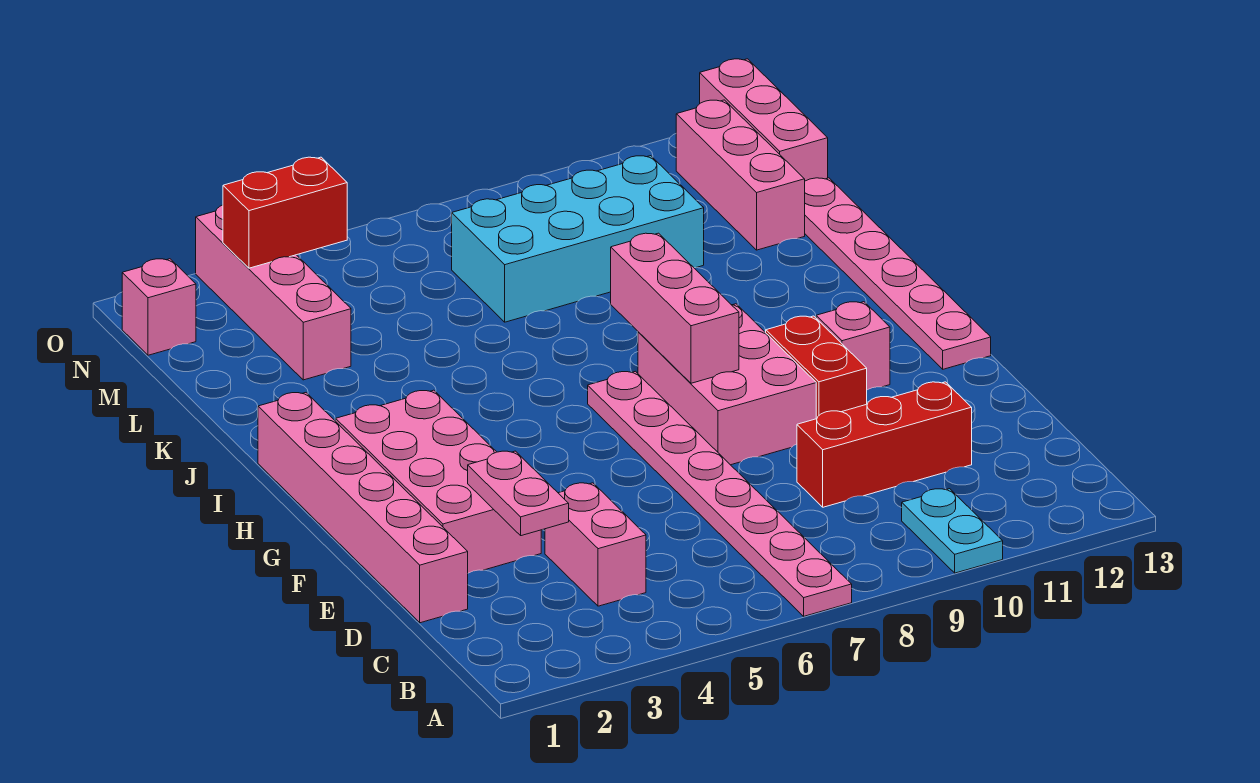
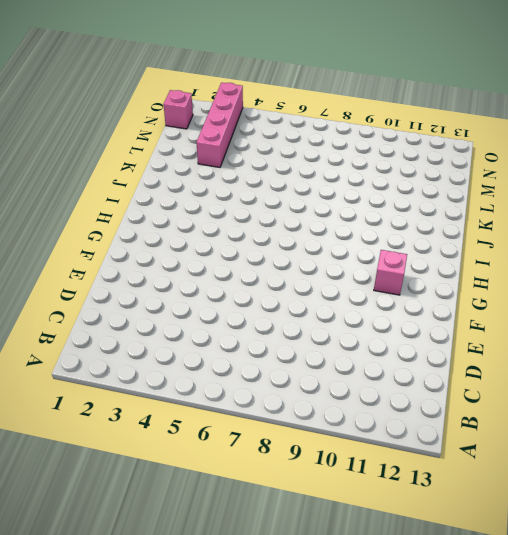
none -> pink 1x8 plate [588,371,852,616]
none -> cyan 1x2 plate [902,489,1003,573]
none -> pink 1x2 brick [545,483,646,606]

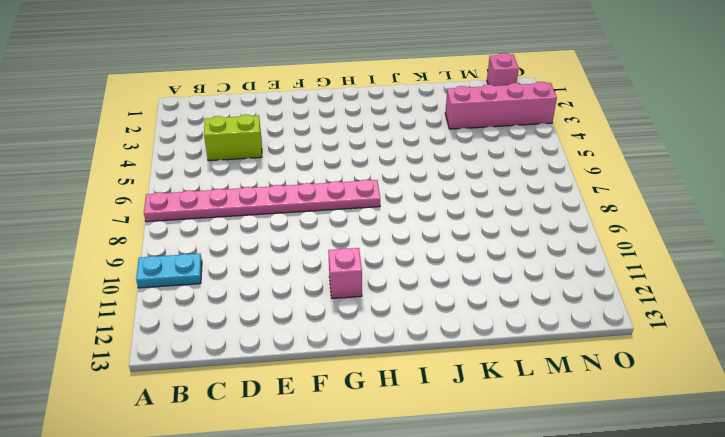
lime 1x2 brick [204,114,262,161] -> pink 1x2 brick [545,483,646,606]
none -> pink 1x6 brick [258,393,468,623]
none -> red 1x3 brick [797,382,972,507]
none -> pink 2x4 brick [336,390,541,573]

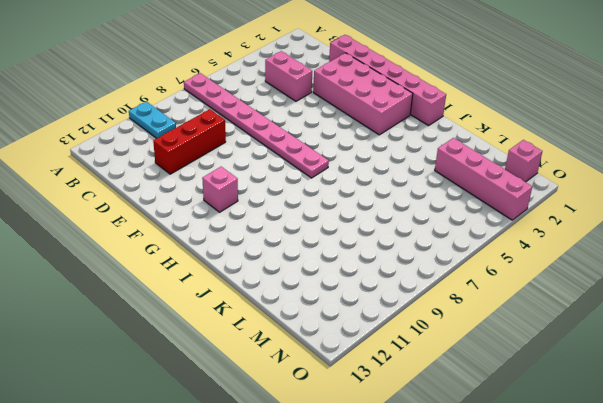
none -> pink 2x3 brick [638,304,816,465]
none -> red 1x2 brick [765,316,867,419]
none -> pink 1x6 plate [805,178,991,369]

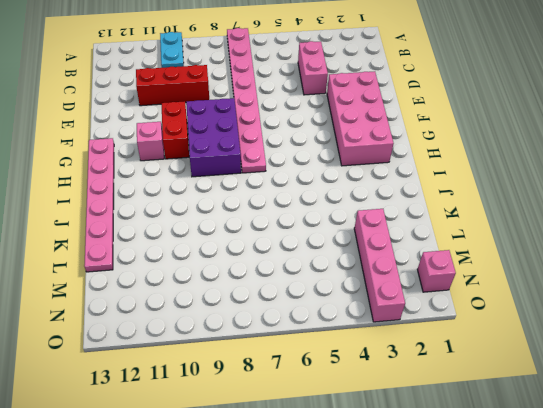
purple 2x3 brick [186,98,241,177] -> pink 2x3 brick [638,304,816,465]
none -> pink 1x6 brick [258,393,468,623]
none -> cyan 2x4 brick [452,156,704,322]
none -> pink 1x3 brick [676,100,805,250]

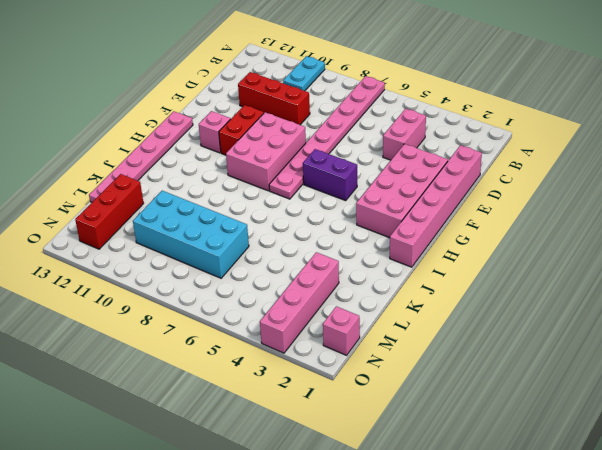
purple 1x2 brick [303,149,357,201] -> none
red 1x3 brick [75,174,144,249] -> pink 1x3 brick [676,100,805,250]
none -> pink 1x3 brick [700,59,828,181]
none -> pink 1x2 plate [468,451,569,536]
none -> pink 1x3 brick [611,233,739,383]

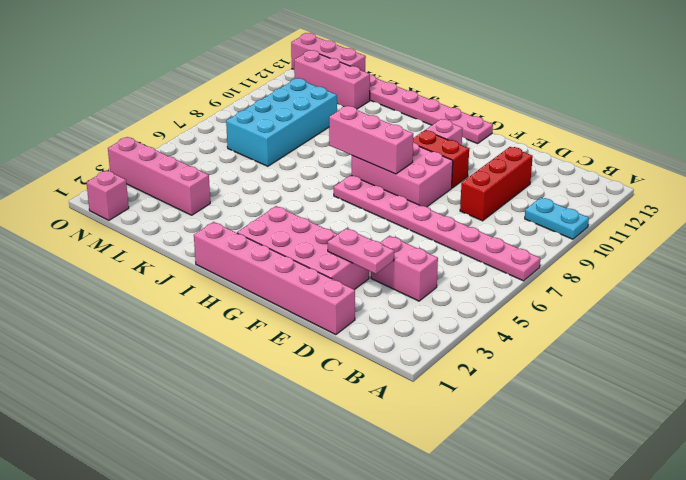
none -> red 1x2 brick [223,157,347,268]

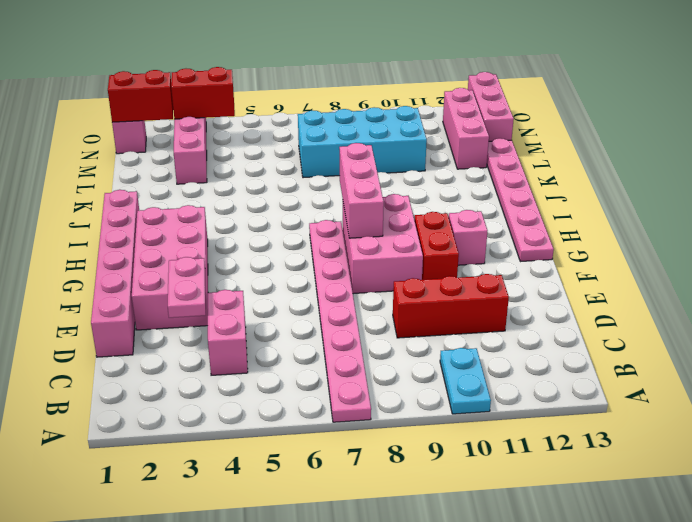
red 1x2 brick [108,70,173,122] -> none

